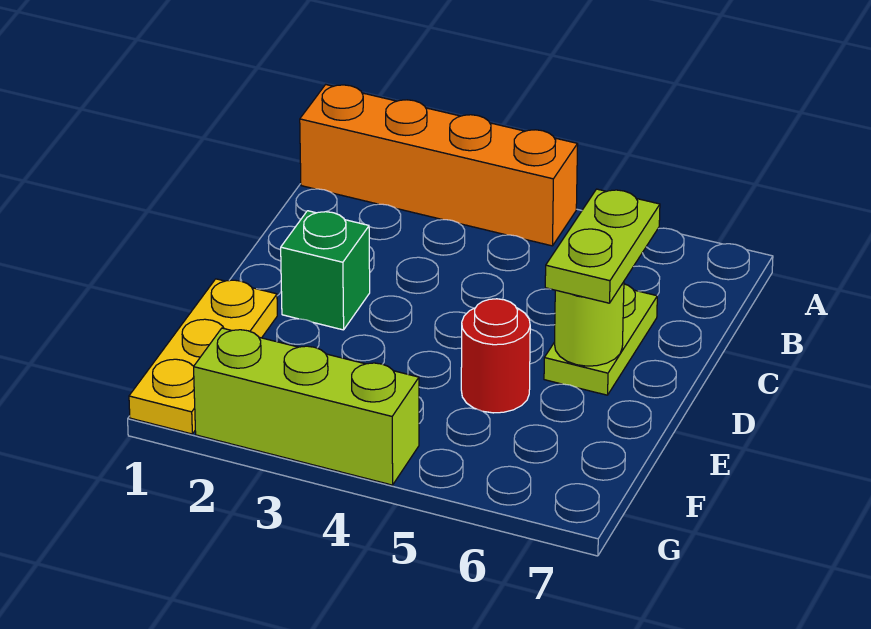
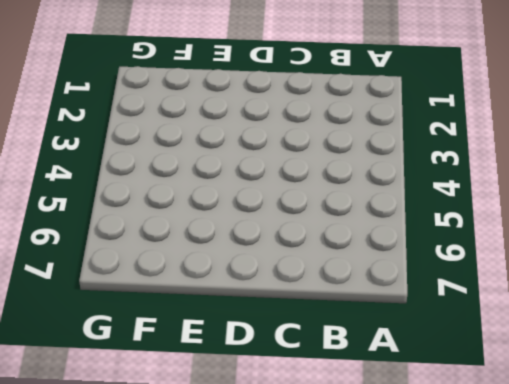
none -> orange 1x4 brick [300,85,578,246]
none -> lime 1x2 plate [544,284,657,395]

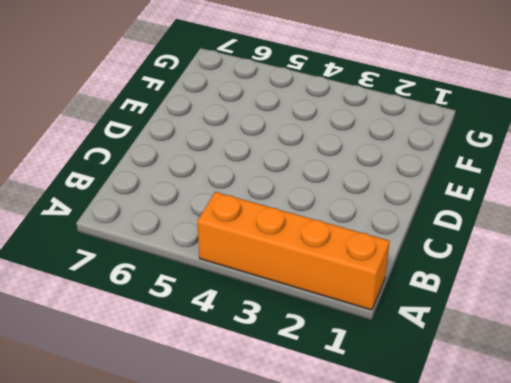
none -> lime 1x2 plate [544,284,657,395]
none -> green 1x1 brick [281,211,370,330]

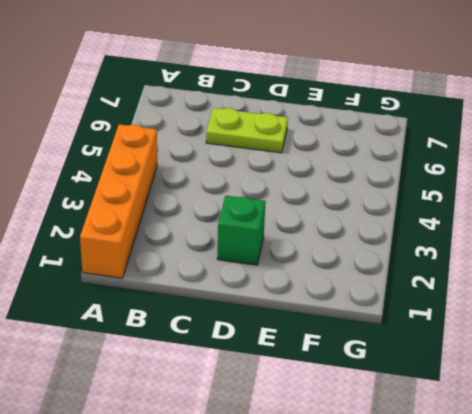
none -> yellow 1x3 plate [129,279,277,434]
none -> red 1x1 round brick [461,299,530,413]

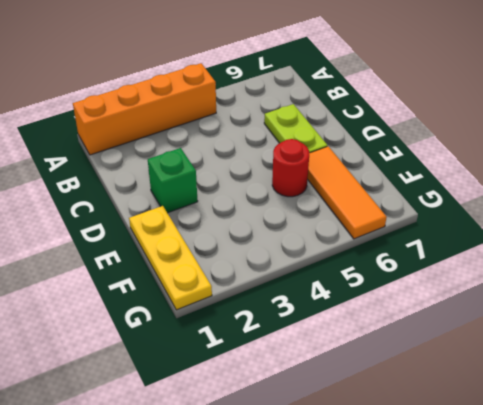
orange 1x3 tile [308,146,387,239] -> none
none -> lime 1x3 brick [194,328,419,485]
none -> lime 1x1 round brick [555,282,624,366]

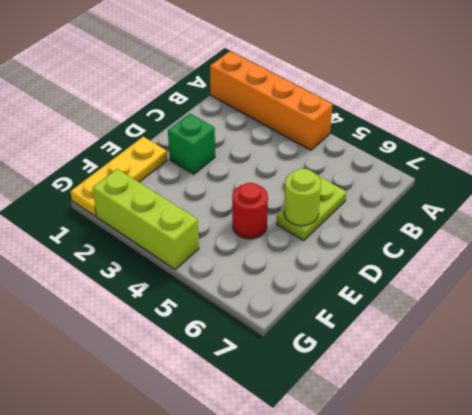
none -> lime 1x2 plate [545,189,660,303]

